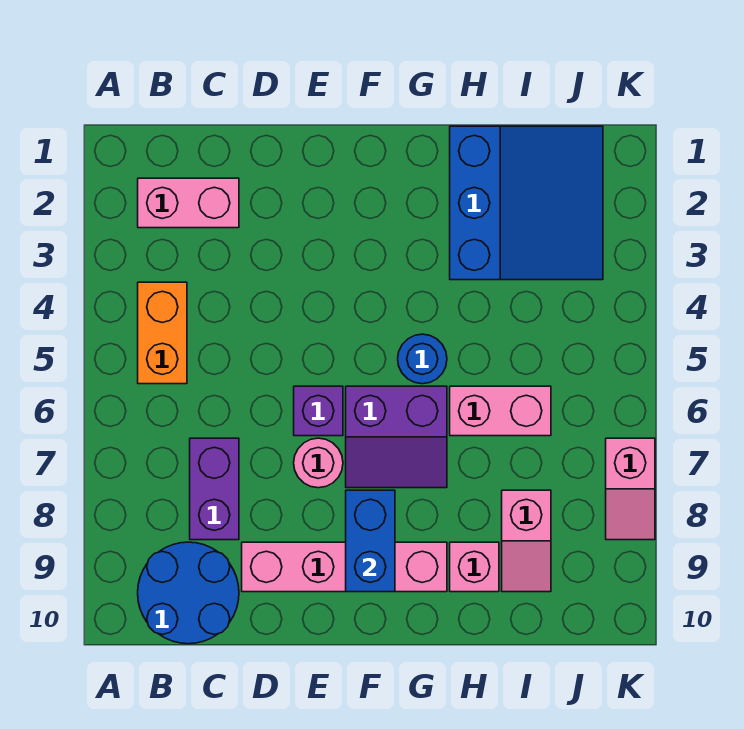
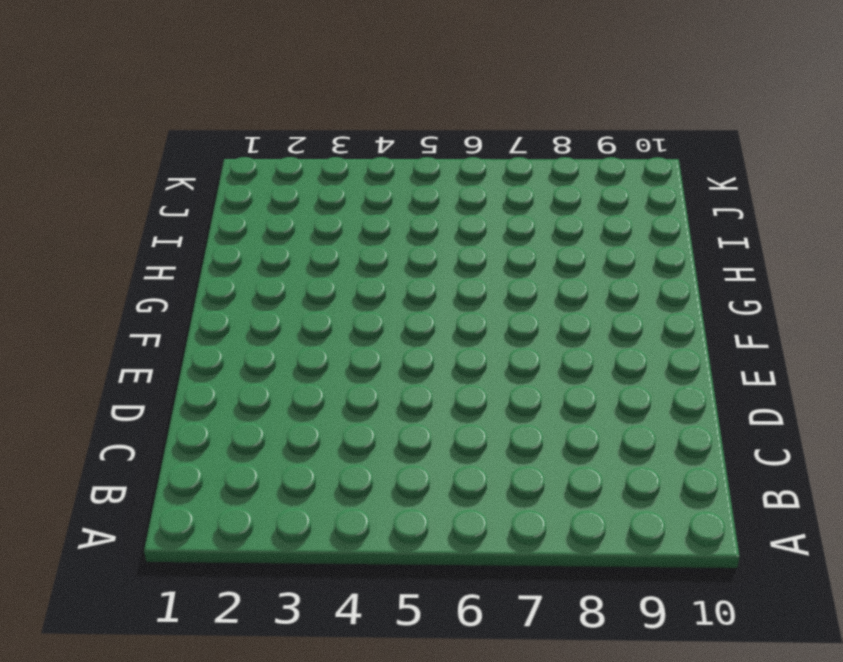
none -> pink 1x2 brick [138,178,239,228]
none -> orange 1x2 brick [138,282,187,384]
none -> blue 2x2 round brick [138,542,239,644]

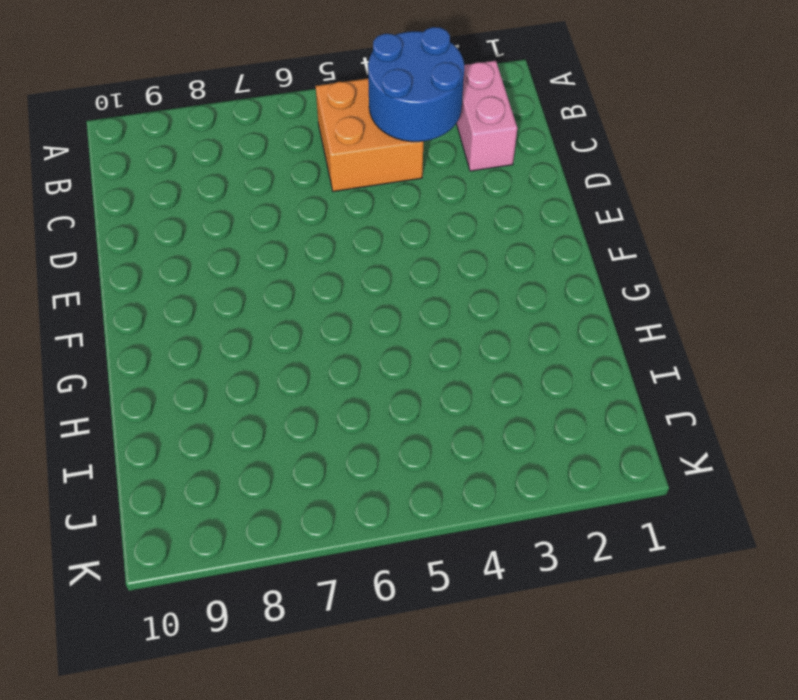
blue 2x2 round brick [368,27,464,142] -> blue 2x2 round brick moved to [138,542,239,644]
orange 2x2 brick [316,78,423,191] -> orange 1x2 brick [138,282,187,384]
none -> purple 1x2 brick [190,438,239,540]
none -> pink 1x4 brick [242,542,447,592]
none -> purple 1x1 brick [294,386,343,436]

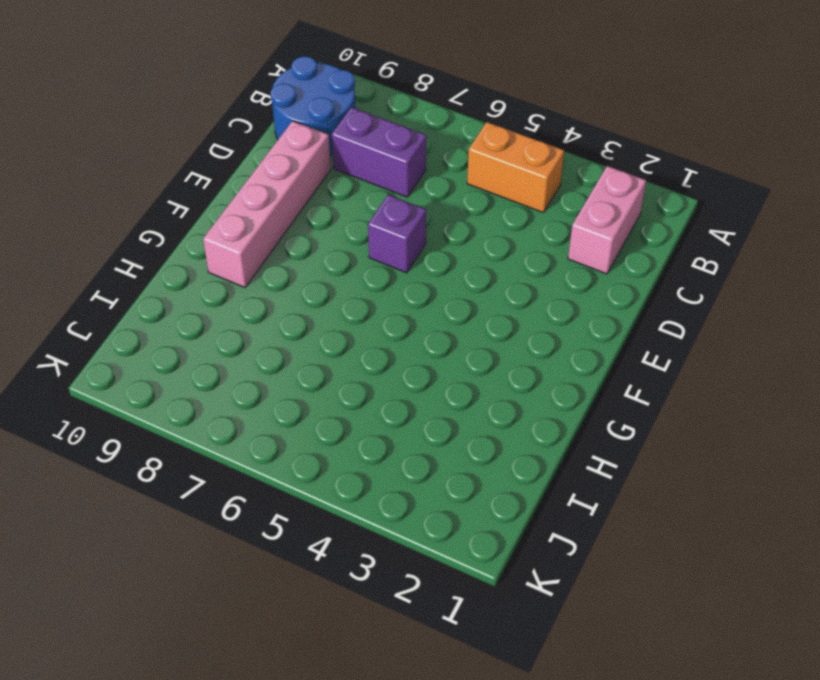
none -> pink 1x1 round brick [294,438,343,488]
none -> purple 2x2 slope [346,386,447,488]
none -> blue 1x1 round brick [398,334,447,384]

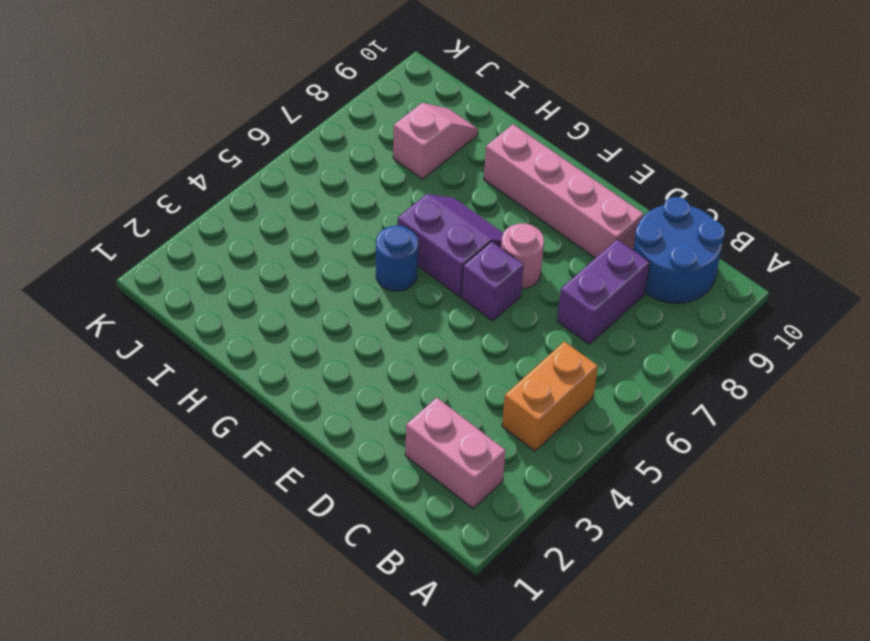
none -> blue 3x3 slope [450,126,603,280]
none -> pink 1x2 brick [450,386,551,436]
none -> pink 1x1 brick [450,542,499,592]

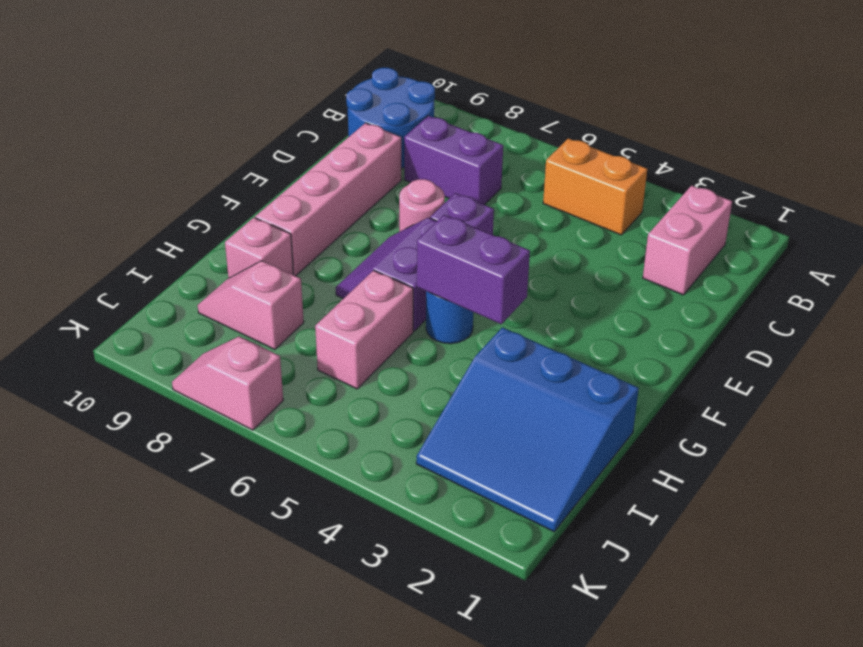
purple 1x2 brick [417,215,530,324] -> none
none -> blue 1x2 brick [346,490,395,592]

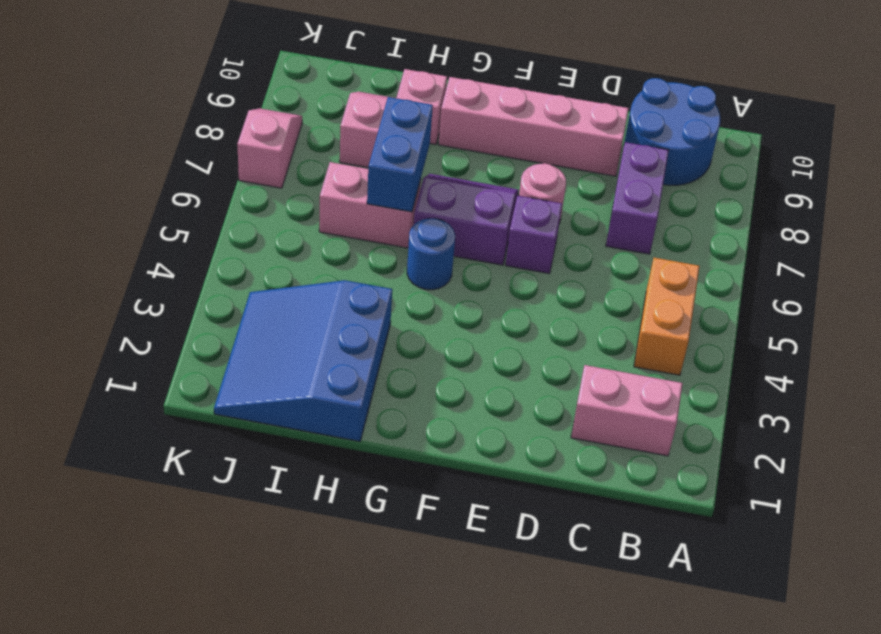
blue 1x2 brick [367,97,433,212] -> blue 1x2 brick moved to [346,490,395,592]

